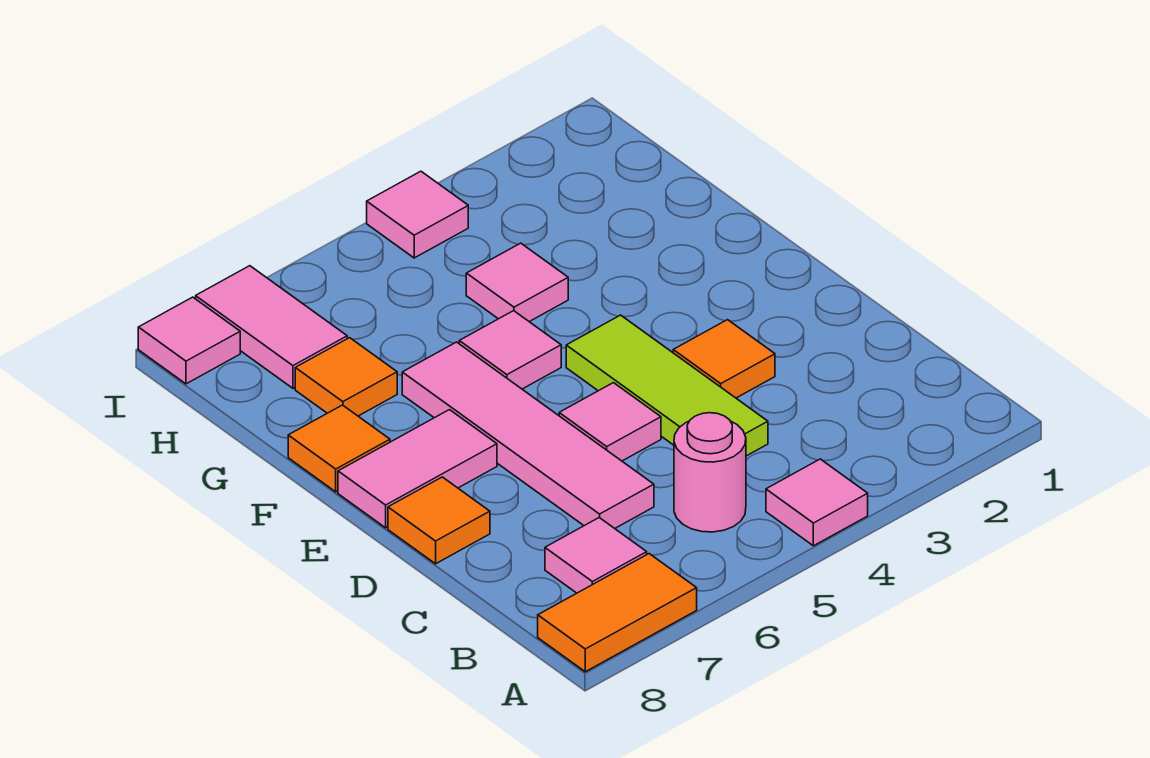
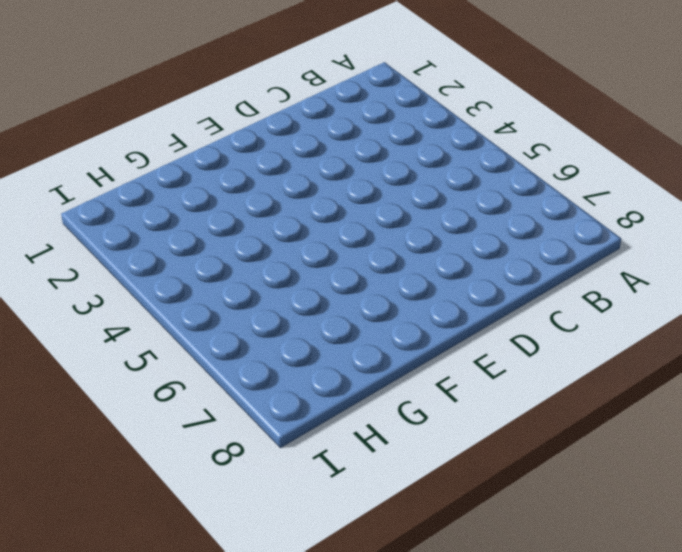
none -> pink 1x1 tile [766,459,868,546]
none -> orange 1x2 tile [538,554,697,672]
none -> pink 1x1 round brick [674,413,746,532]

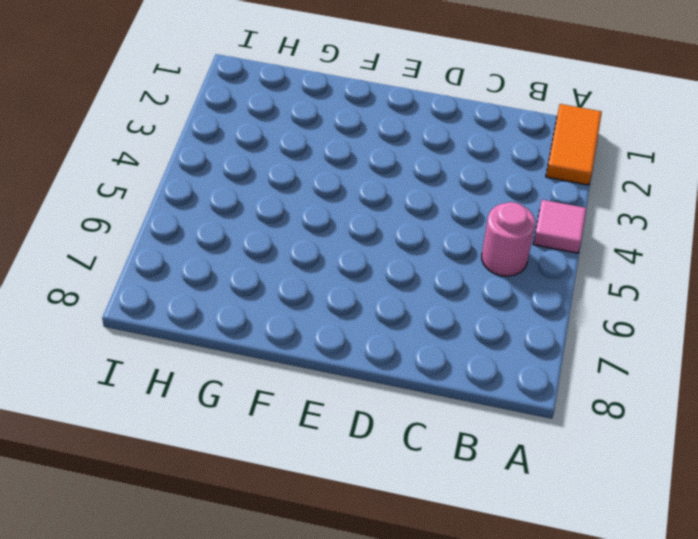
orange 1x2 tile [546,104,602,185] -> orange 1x2 tile moved to [538,554,697,672]
none -> pink 1x1 tile [545,518,647,593]
none -> lime 1x3 tile [566,315,768,456]
none -> pink 1x4 tile [402,342,654,528]

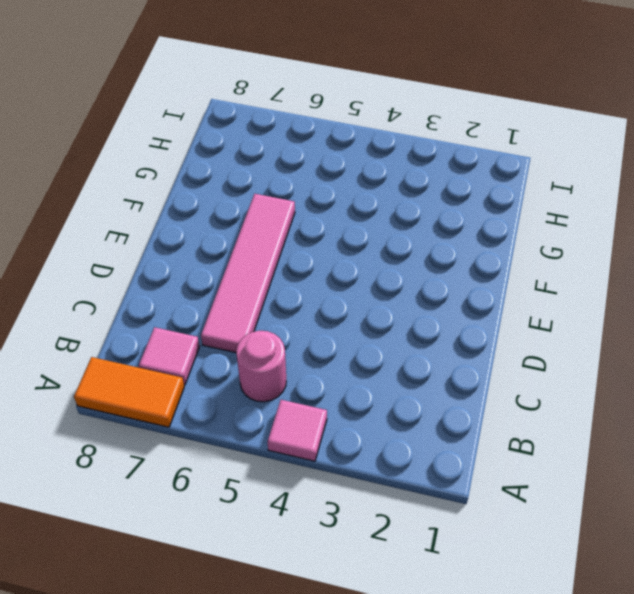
none -> lime 1x3 tile [566,315,768,456]
none -> orange 1x1 tile [673,320,775,398]
none -> pink 1x1 tile [559,383,661,461]

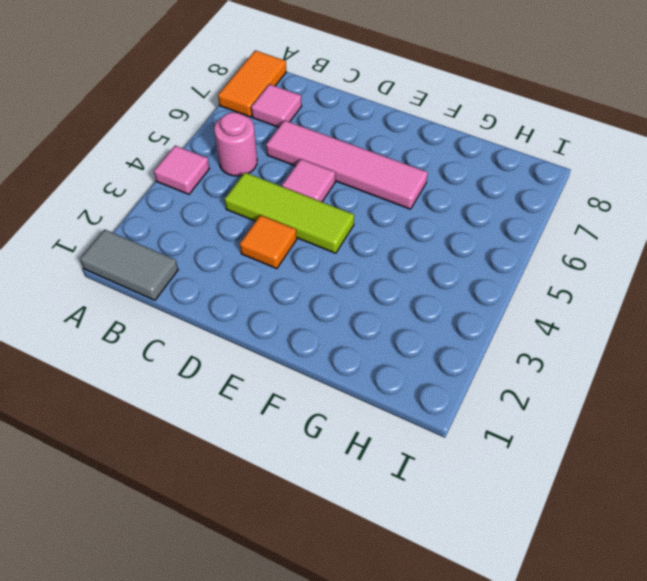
grey 1x2 tile [80,229,178,300] -> none
none -> orange 1x1 tile [388,477,490,564]
none -> pink 1x2 tile [338,410,497,528]
none -> pink 1x1 tile [459,311,561,389]

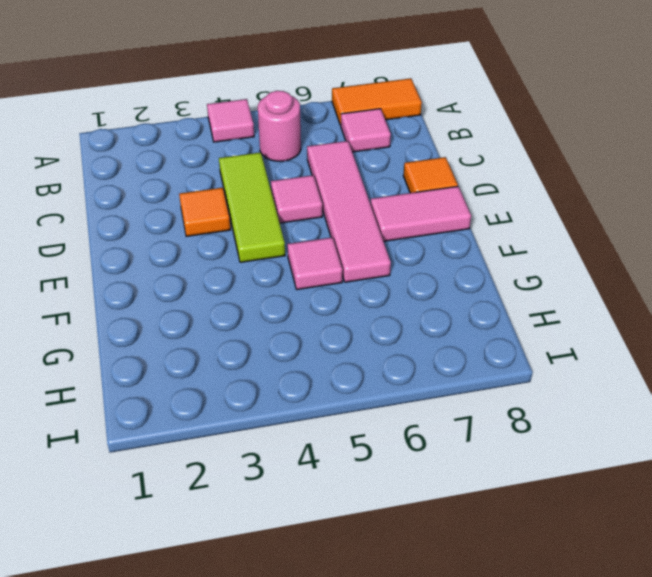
none -> orange 1x1 tile [288,405,390,492]
none -> pink 1x1 tile [466,243,568,322]
none -> orange 1x1 tile [295,338,397,416]

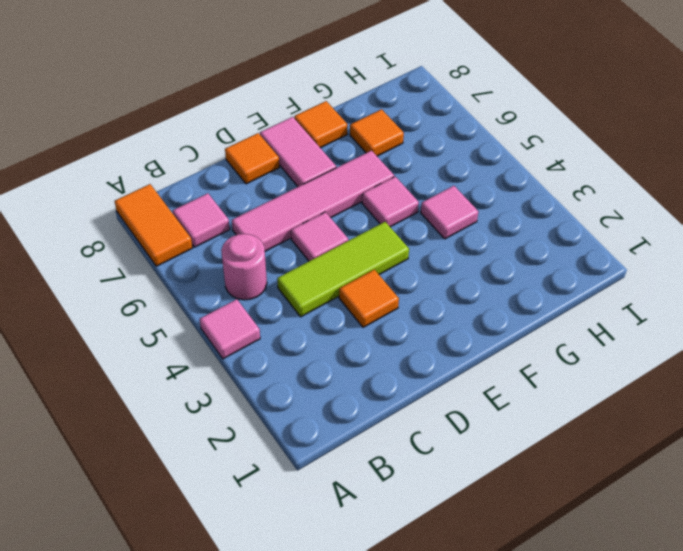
none -> pink 1x2 tile [196,266,347,388]
none -> pink 1x1 tile [367,171,468,258]
none -> pink 1x1 tile [138,297,240,384]

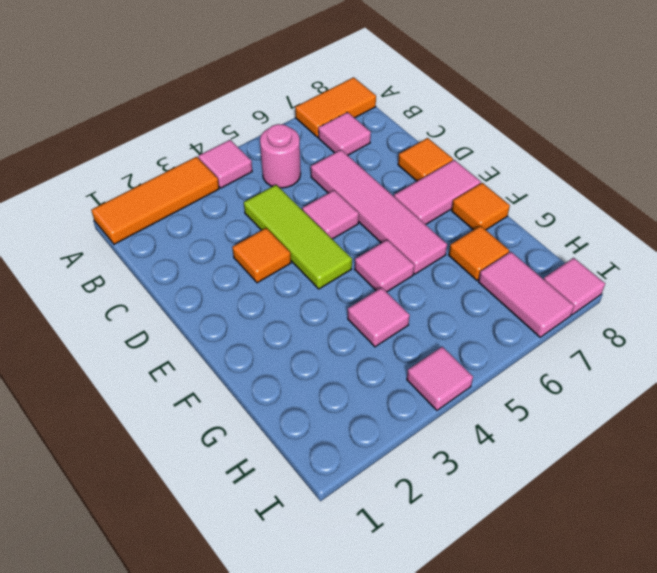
orange 1x3 tile [91,157,219,244] -> none

